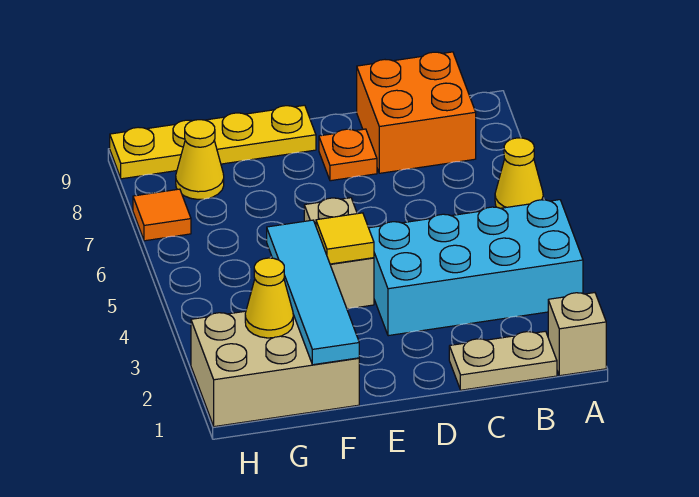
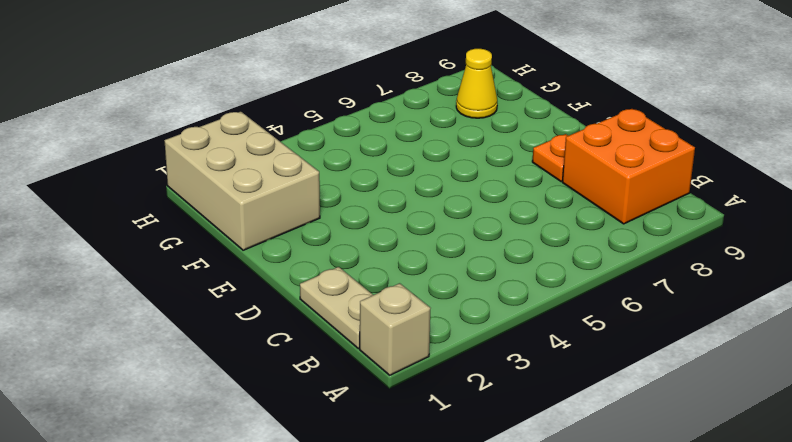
none -> cyan 2x4 brick [369,200,583,336]
none -> yellow 1x1 cone [495,138,543,208]
none -> tan 1x2 brick [304,198,374,309]

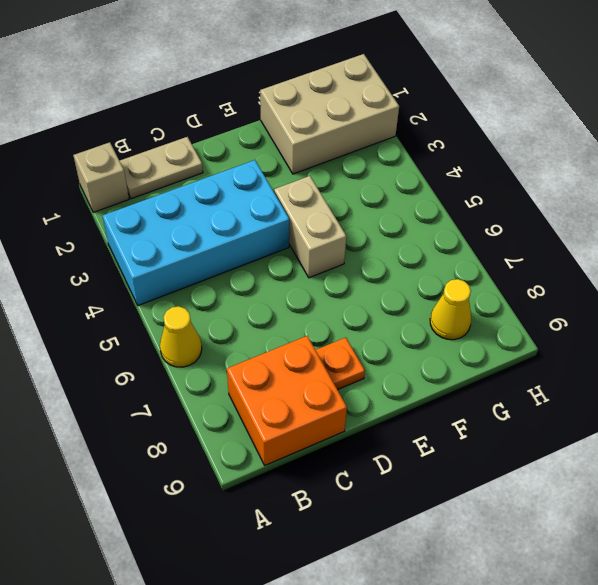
none -> yellow 1x4 plate [110,105,316,179]
none -> orange 1x1 tile [133,189,191,241]
none -> yellow 1x1 tile [316,213,374,264]

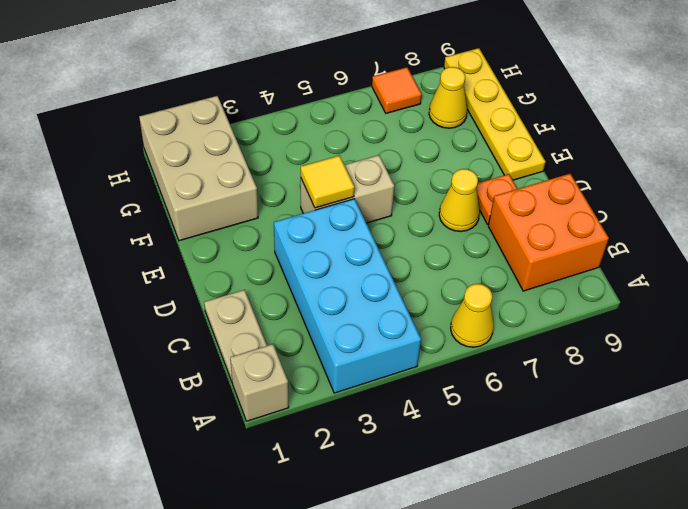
yellow 1x1 cone [439,169,480,231] -> yellow 1x1 cone moved to [245,258,293,338]
none -> cyan 1x4 tile [267,220,359,365]

